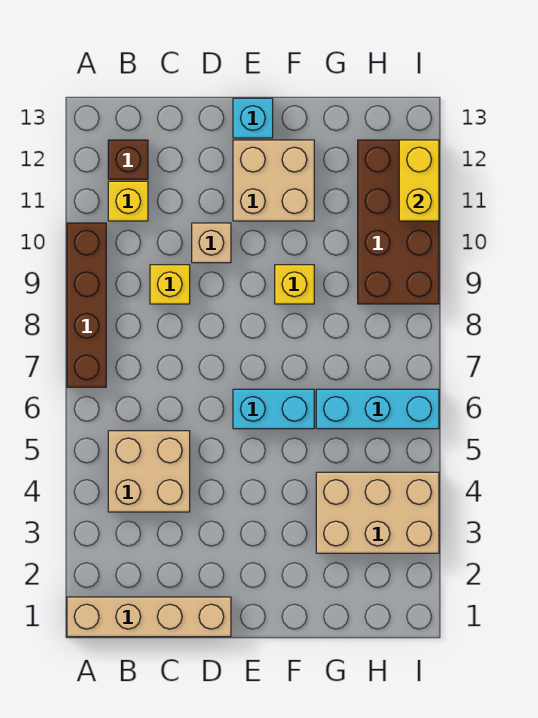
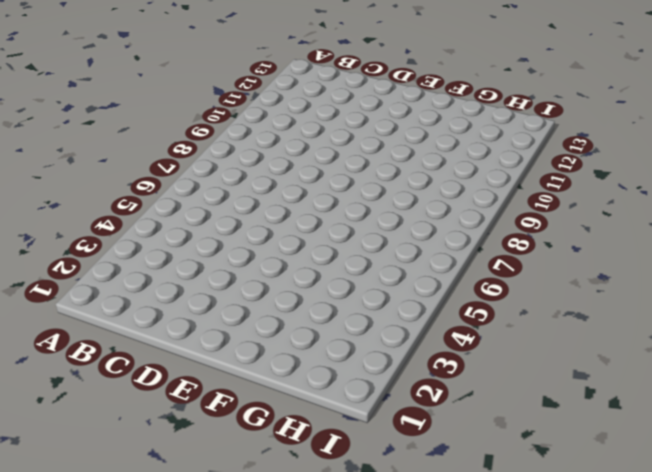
none -> tan 1x4 brick [67,597,231,637]
none -> brown 1x4 brick [67,223,106,387]
none -> tan 2x2 brick [108,431,190,512]

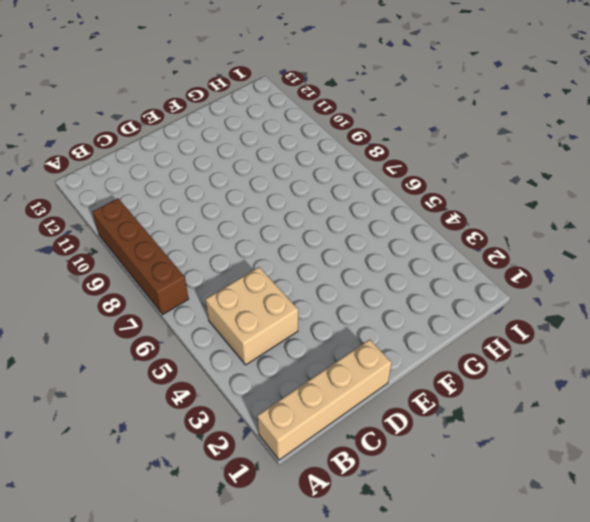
none -> yellow 1x1 brick [108,181,148,221]
none -> brown 1x1 brick [108,140,148,179]
none -> yellow 1x1 brick [150,265,190,304]

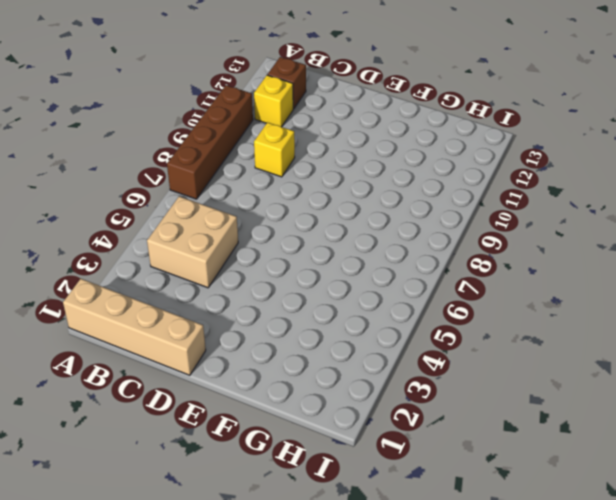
none -> tan 1x1 brick [192,223,231,263]
none -> cyan 1x2 brick [233,389,314,429]
none -> tan 2x2 brick [233,140,314,221]

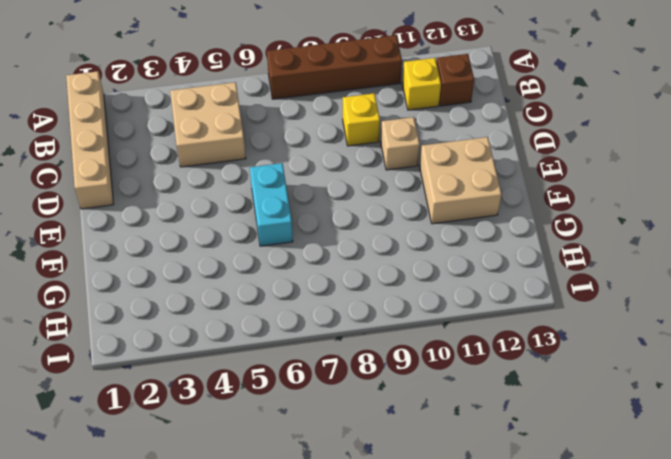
none -> cyan 1x1 brick [233,98,273,138]
none -> yellow 1x1 brick [275,265,314,304]
none -> tan 2x3 brick [316,472,439,553]

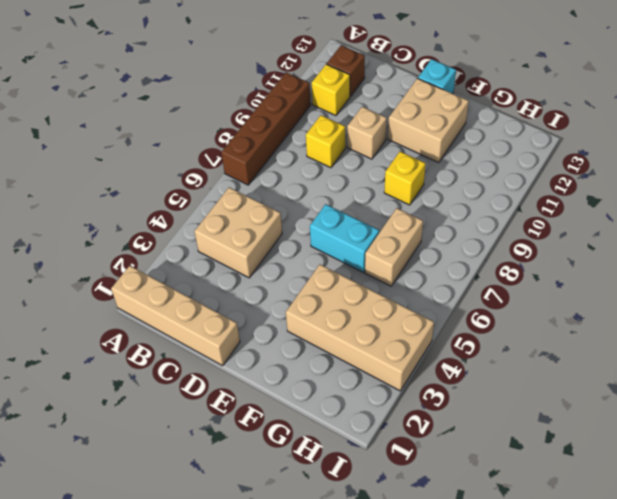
tan 2x4 brick [286,265,434,391] -> tan 2x3 brick [316,472,439,553]
tan 1x2 brick [365,208,423,286] -> cyan 1x3 brick [316,389,439,429]
none -> brown 2x4 brick [358,140,439,304]
none -> yellow 1x2 brick [399,140,439,221]

